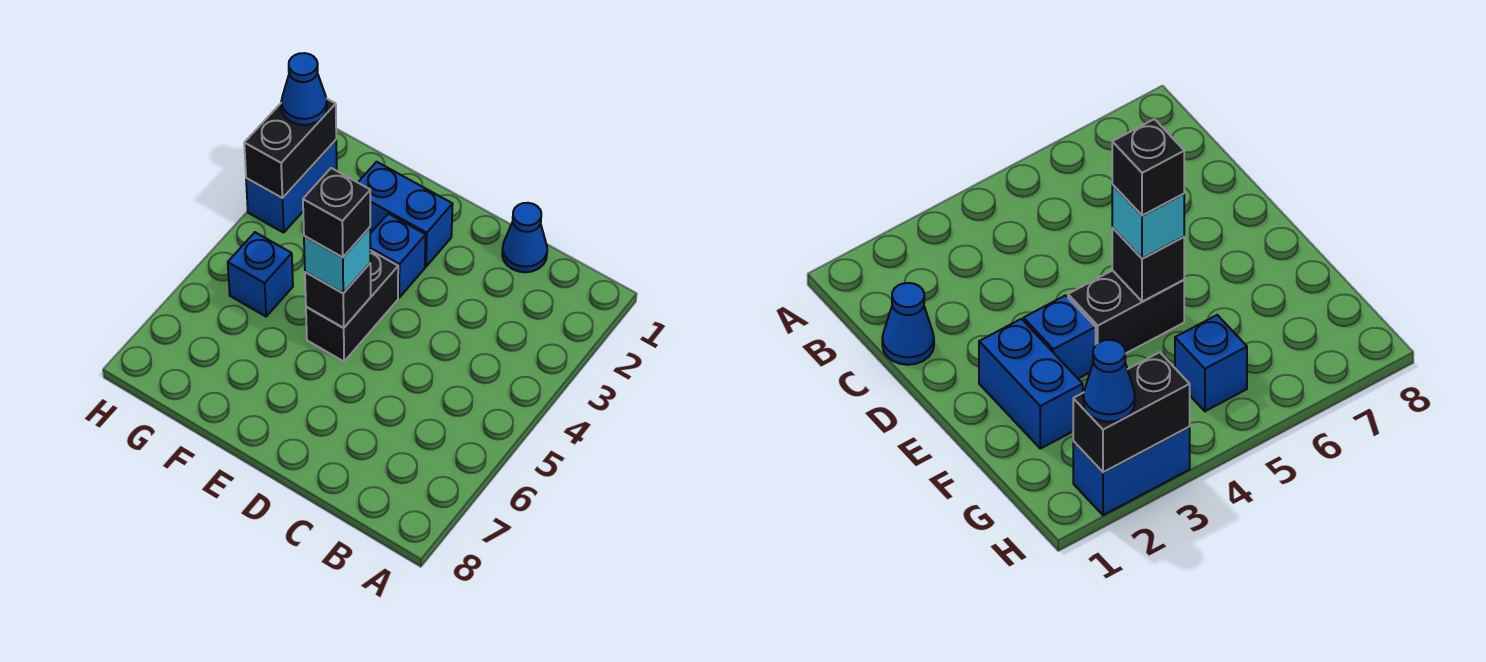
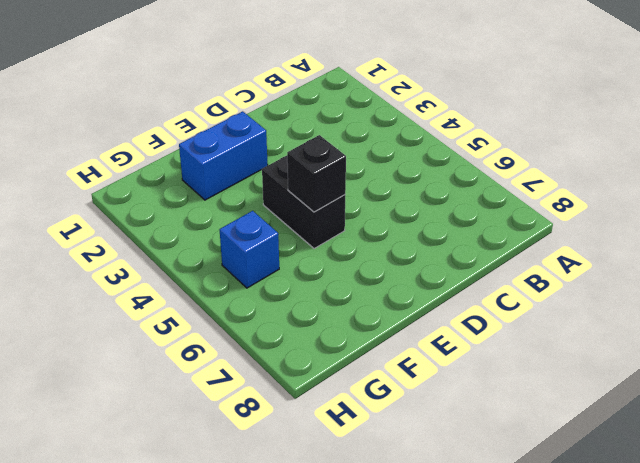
none -> blue 1x1 cone [502,203,547,272]
none -> blue 1x1 brick [370,214,426,298]

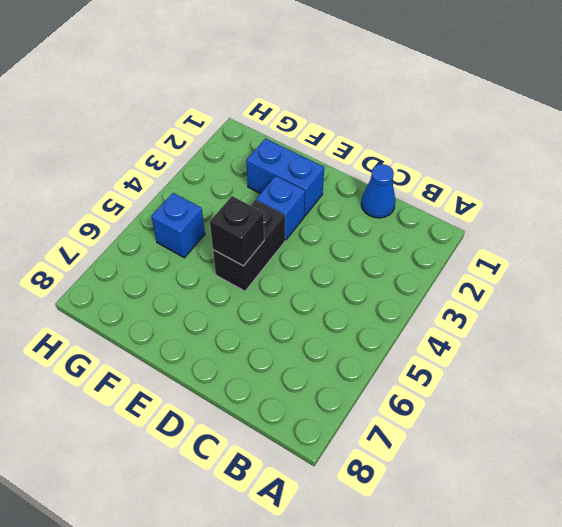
none -> blue 1x2 brick [246,140,337,233]
none -> black 1x2 brick [244,99,336,198]

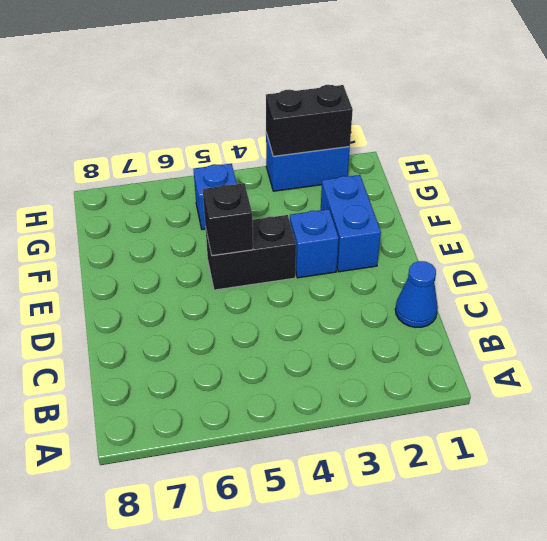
none -> cyan 1x1 brick [304,228,370,293]
none -> blue 1x1 cone [281,53,327,125]

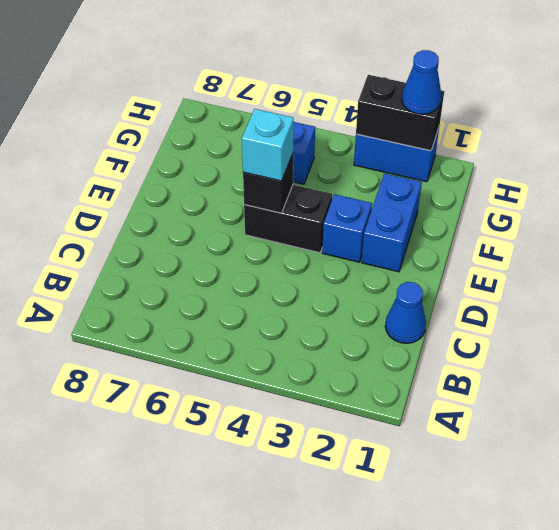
none -> black 1x1 brick [303,168,370,258]

